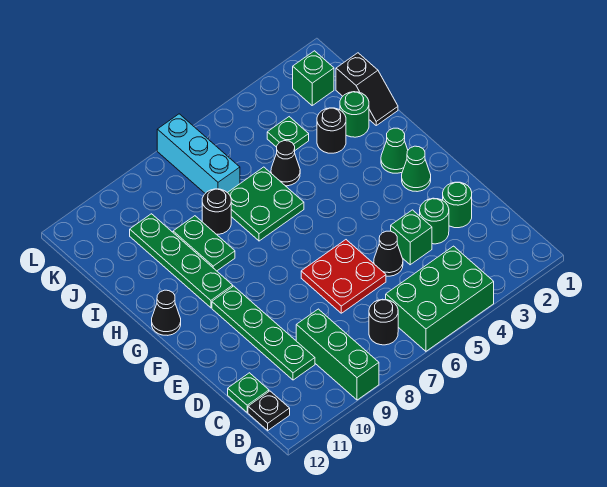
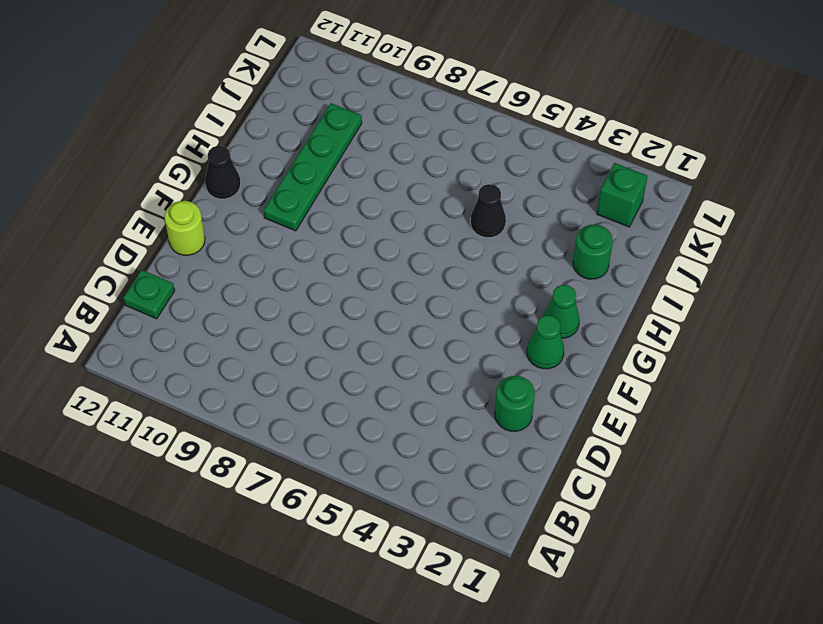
lime 1x1 round brick [165,201,205,255] -> none
none -> green 2x3 brick [386,246,494,351]
none -> green 1x3 brick [296,309,379,400]
none -> black 1x1 round brick [369,299,398,345]

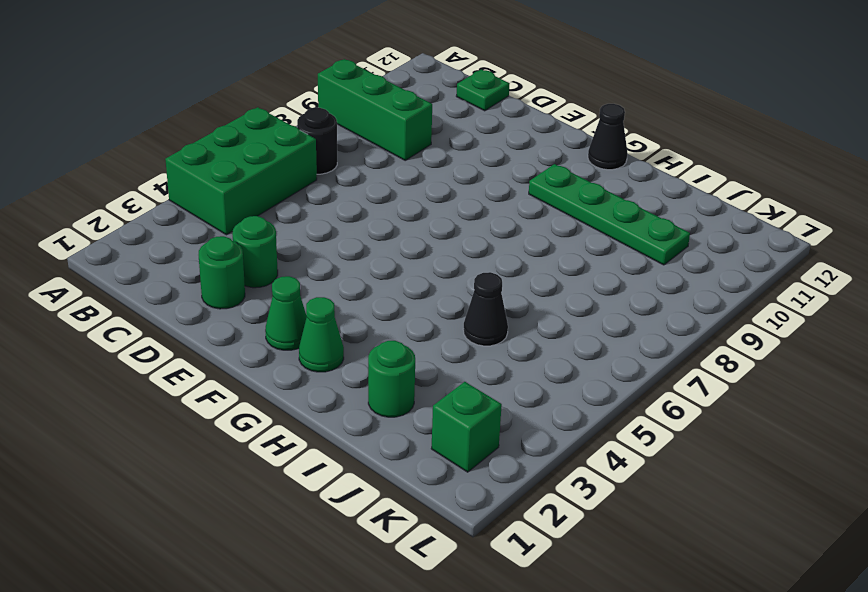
none -> black 1x1 plate [248,391,290,430]
none -> green 1x4 plate [212,286,315,380]
none -> green 1x1 brick [391,210,432,265]

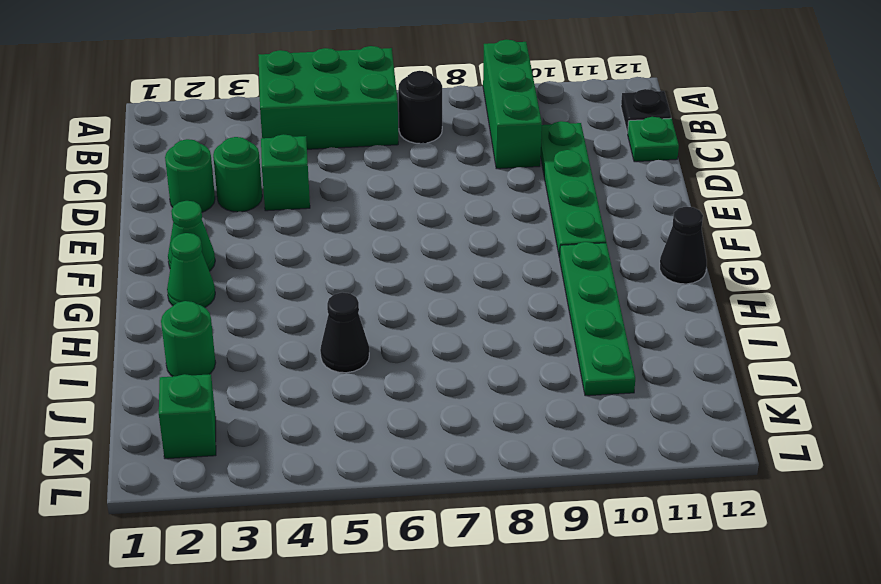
none -> black 1x1 cone [374,231,403,276]
none -> red 2x2 plate [301,240,386,313]
none -> green 2x2 plate [228,167,304,241]

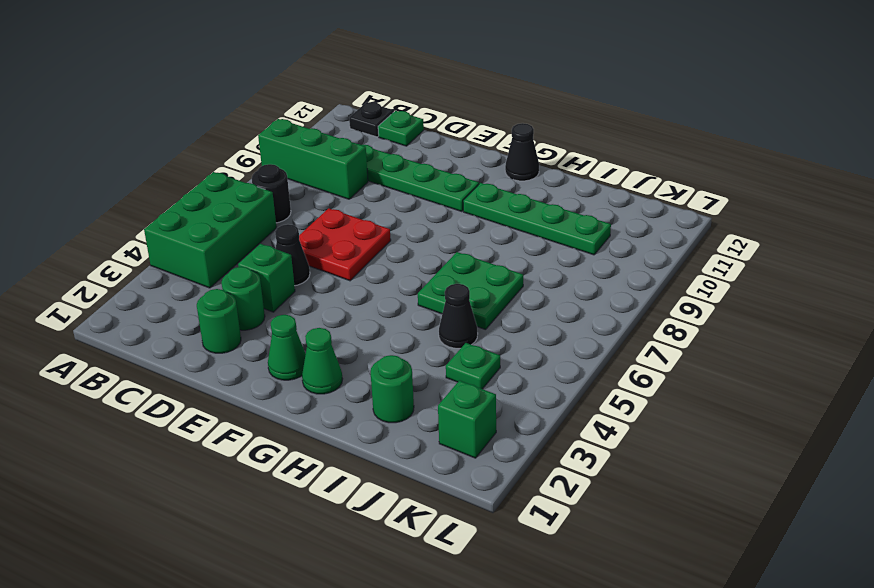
none -> green 1x2 plate [173,216,235,271]
none -> black 1x2 slope [336,53,398,125]
none -> black 1x1 round brick [317,108,346,153]

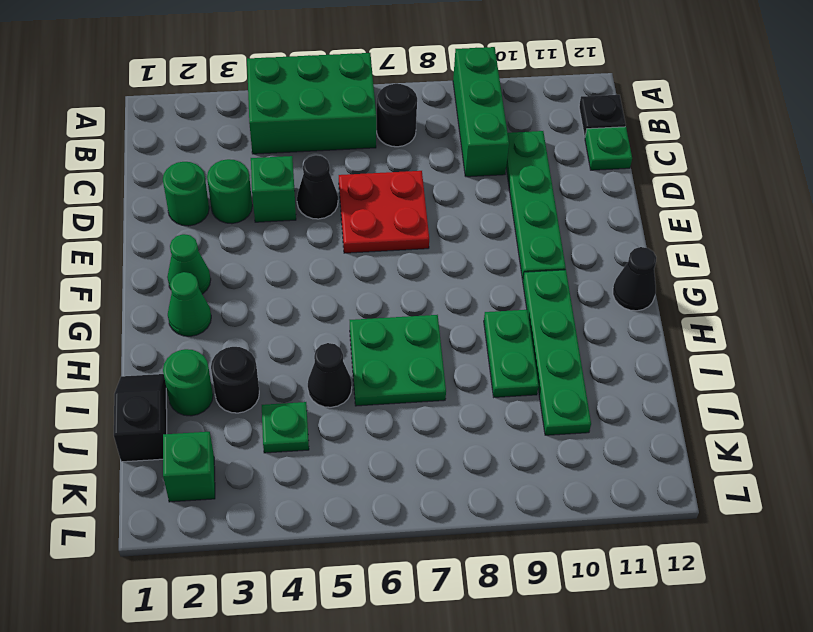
none -> black 1x1 round brick [202,189,231,234]
none -> cyan 1x3 brick [157,114,240,193]

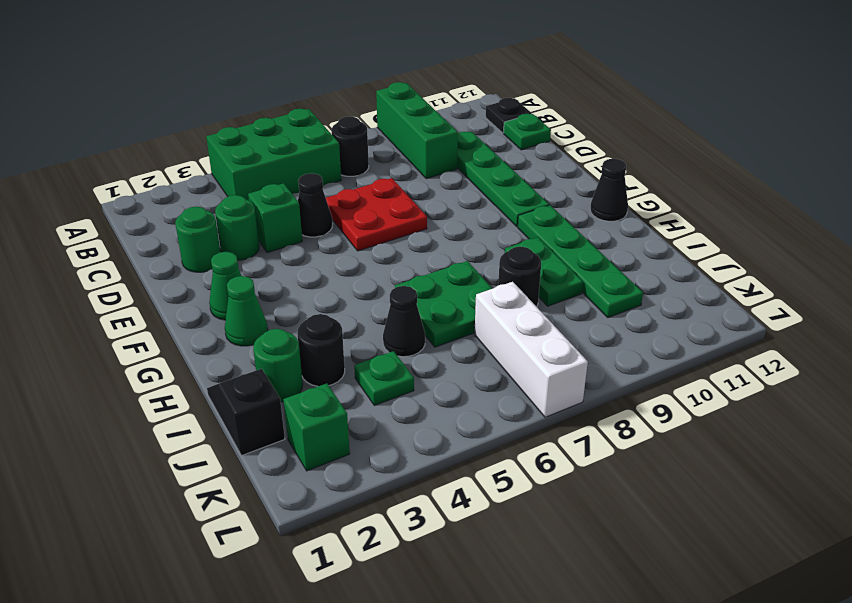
white 1x3 brick [474,282,588,417] -> cyan 1x3 brick [157,114,240,193]

